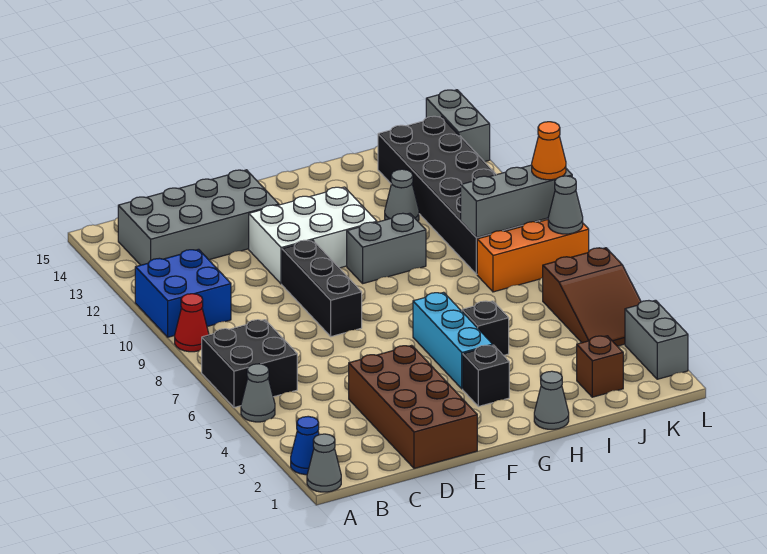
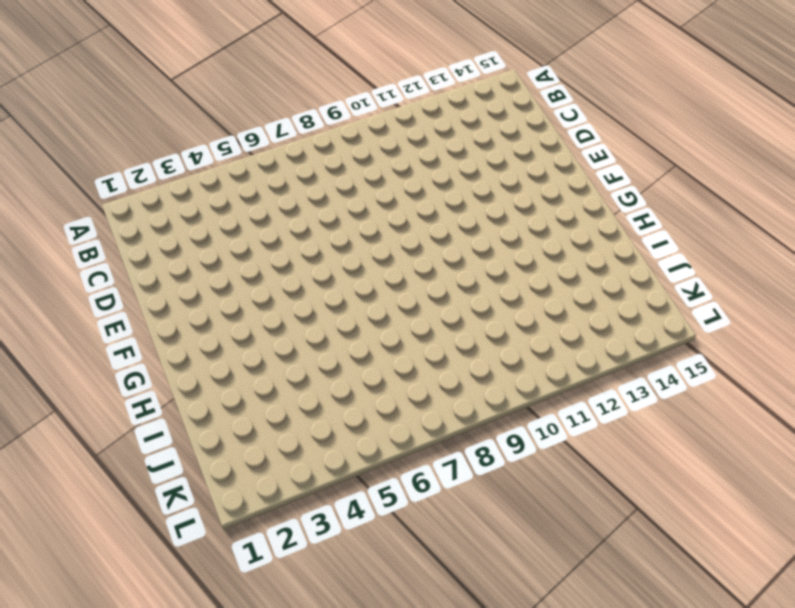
none -> grey 1x1 cone [307,434,341,492]
none -> blue 1x1 cone [291,416,319,475]
none -> grey 1x1 cone [241,364,275,422]

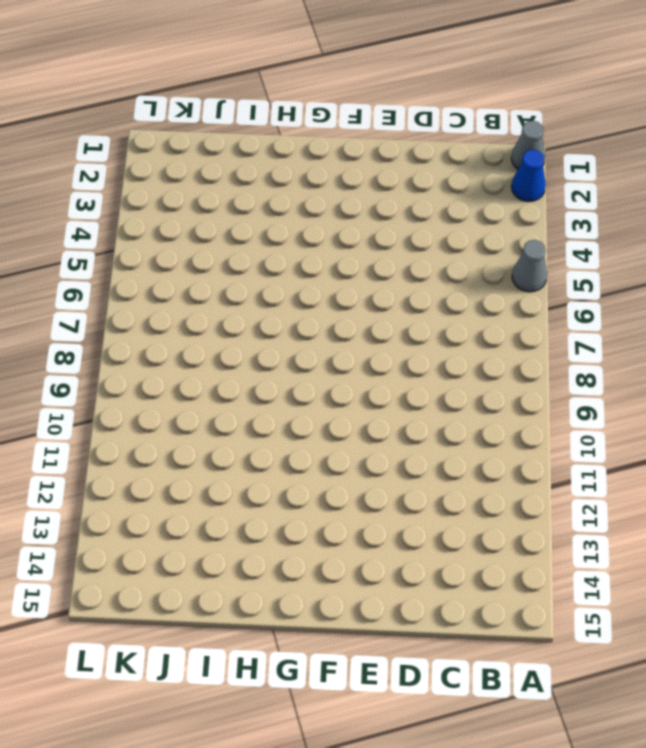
none -> black 2x2 brick [202,320,297,408]
none -> red 1x1 cone [175,294,209,352]
none -> blue 2x2 brick [135,249,231,337]

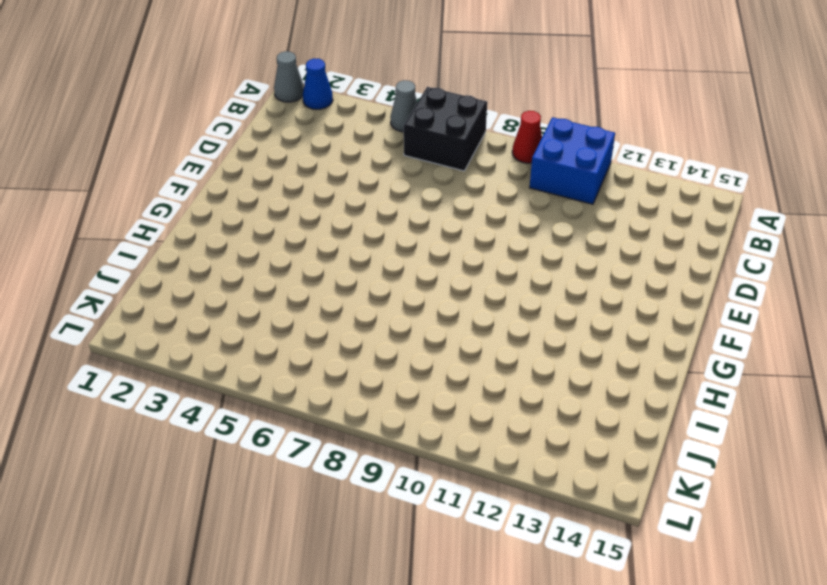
none -> grey 2x4 brick [118,170,279,265]
none -> brown 2x4 brick [349,345,477,468]
none -> black 1x3 brick [282,240,362,337]

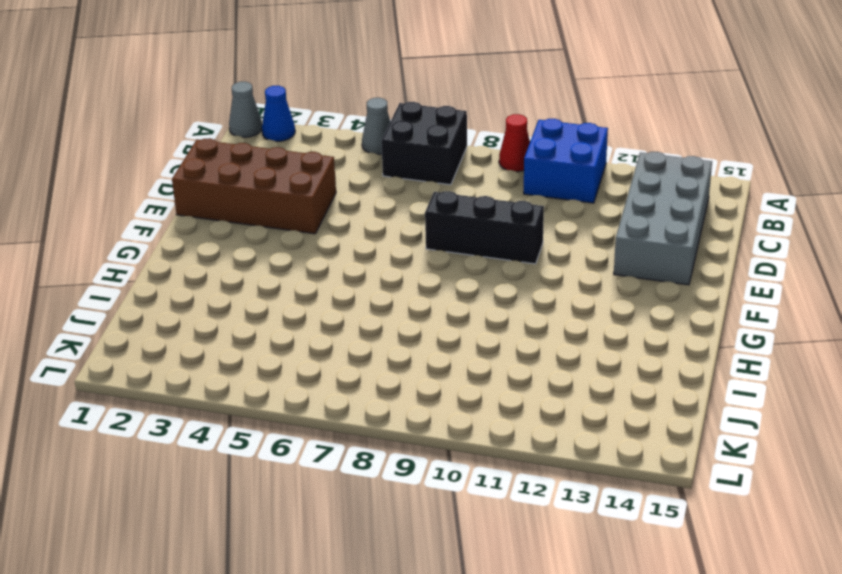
none -> white 2x3 brick [249,187,377,284]
none -> black 1x1 brick [463,345,509,407]
none -> cyan 1x3 brick [413,292,493,389]

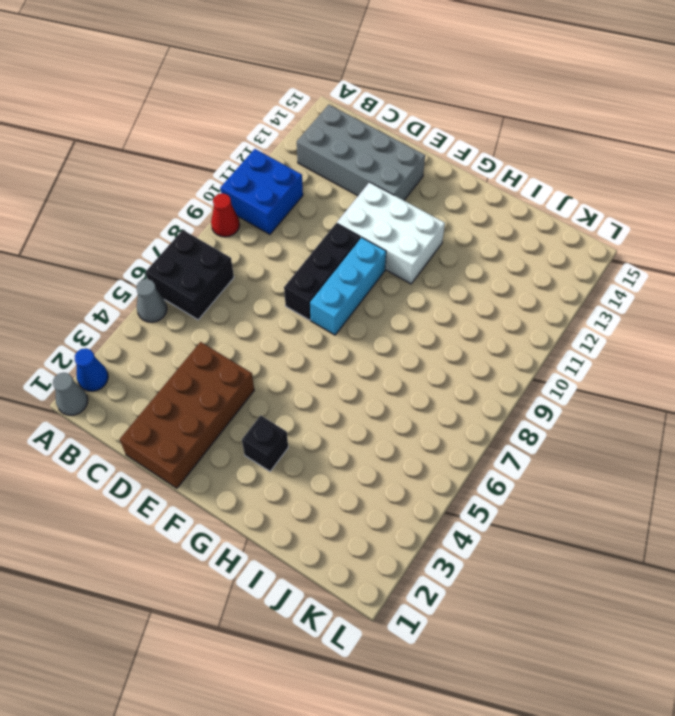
cyan 1x3 brick [310,238,386,335] -> cyan 1x3 brick moved to [413,292,493,389]
none -> grey 1x2 brick [347,213,426,283]
none -> grey 1x1 cone [534,371,569,429]
none -> black 1x1 brick [462,301,509,355]

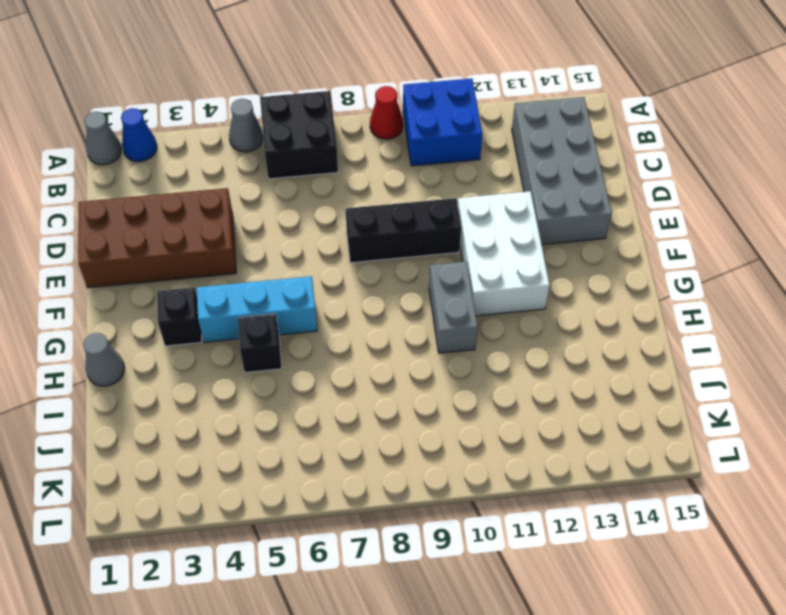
none -> grey 1x1 cone [385,169,419,221]
none -> brown 1x1 brick [577,336,623,397]
none -> orange 1x3 brick [477,220,589,292]

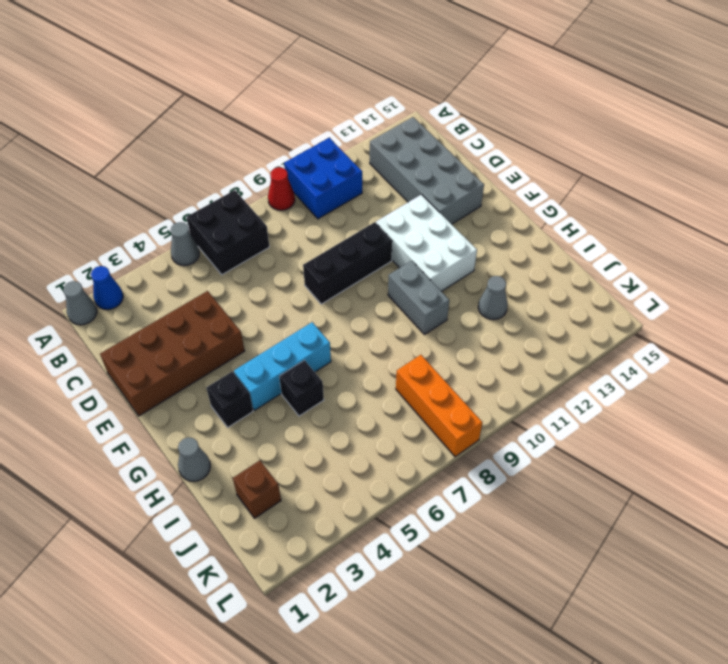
none -> black 2x6 brick [378,116,540,274]
none -> brown 2x3 slope [543,248,641,346]
none -> grey 1x2 brick [625,300,688,379]

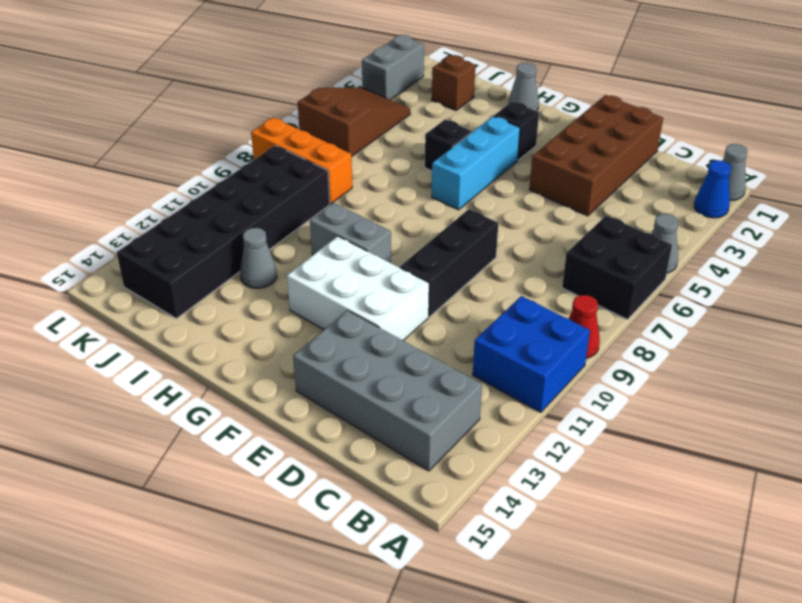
none -> grey 1x2 brick [426,90,490,162]
none -> grey 1x3 brick [461,165,572,238]
none -> grey 1x1 cone [548,176,583,234]

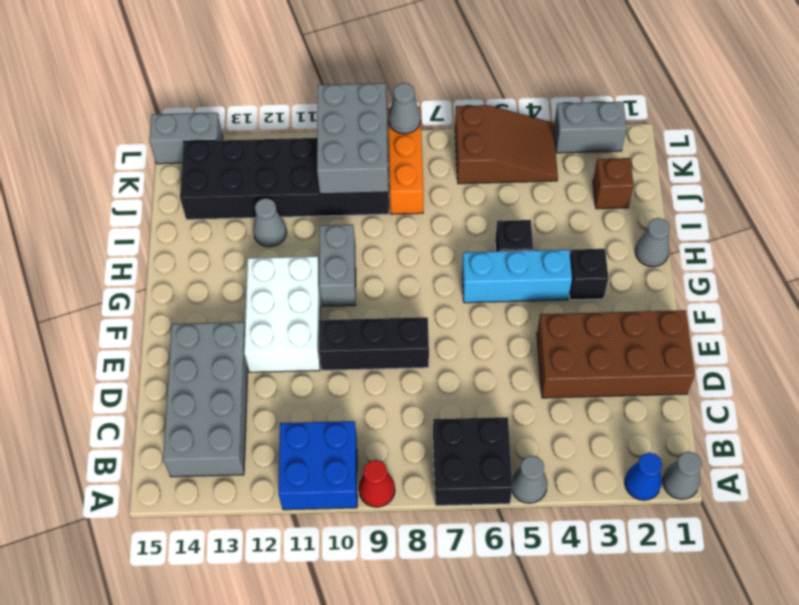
grey 2x3 brick [317,83,388,194] -> grey 1x3 brick [461,165,572,238]
none -> orange 1x1 cone [532,122,566,180]

